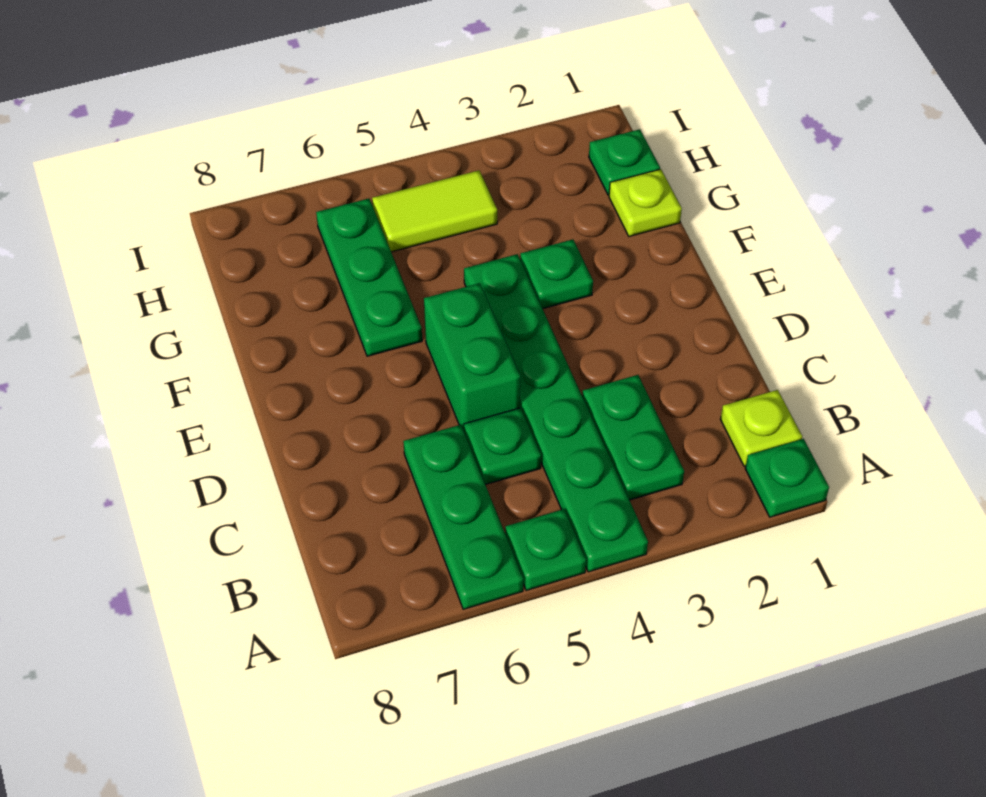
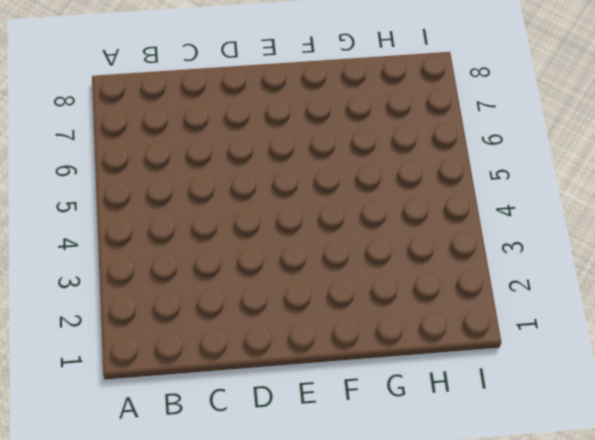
none -> green 1x1 plate [745,439,829,517]
none -> green 1x6 plate [464,254,648,572]
none -> green 1x1 plate [505,509,586,591]

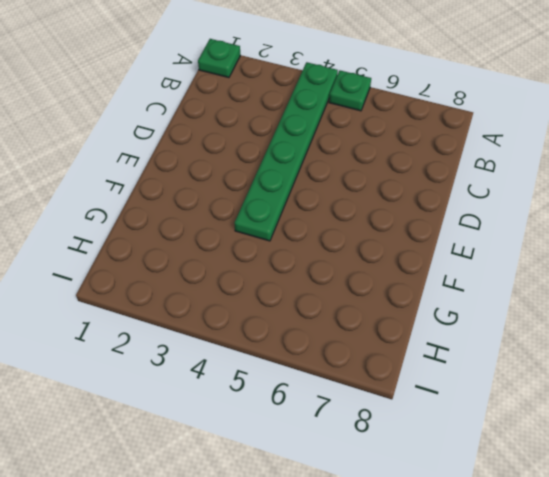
none -> green 1x3 plate [403,425,523,609]
none -> lime 1x1 plate [720,390,802,466]
none -> green 1x2 plate [582,375,684,500]

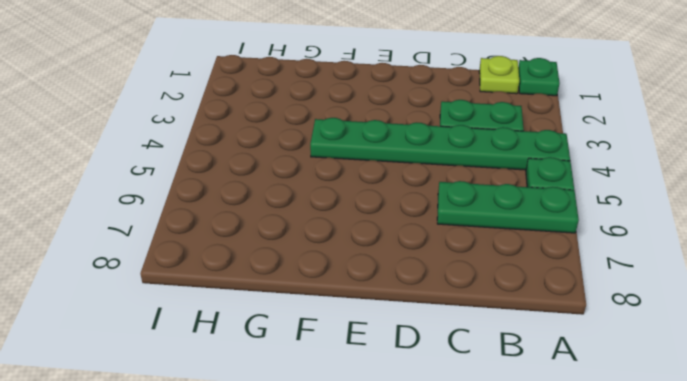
none -> green 1x1 plate [464,408,541,485]
none -> green 1x2 brick [424,283,520,431]
none -> green 1x1 plate [520,239,593,309]

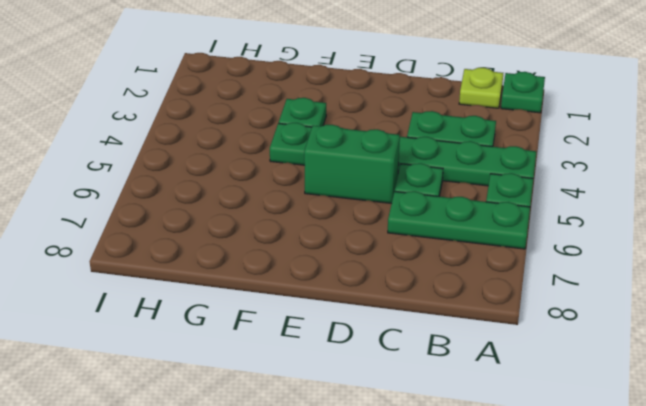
none -> green 1x3 plate [316,199,422,356]
none -> lime 1x1 plate [609,169,682,236]
none -> green 1x1 plate [589,129,660,195]

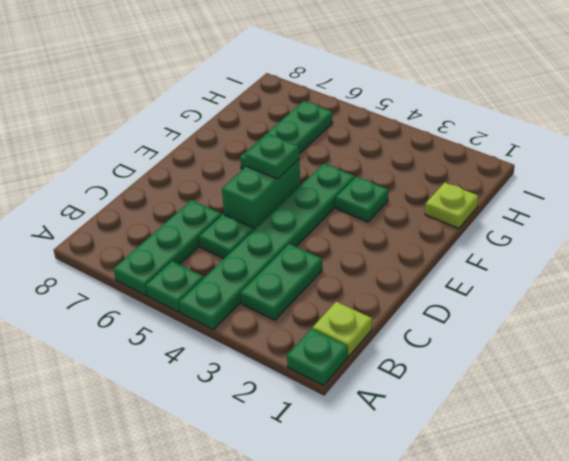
green 1x1 plate [245,134,299,179] -> green 1x1 plate moved to [589,129,660,195]
none -> lime 1x2 tile [372,170,497,252]

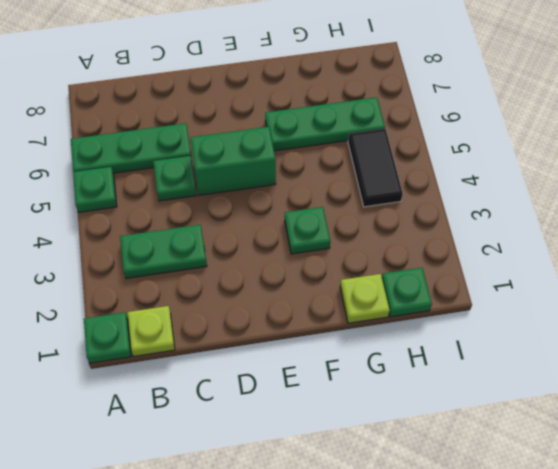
black 1x2 tile [348,129,403,207] -> lime 1x2 tile [372,170,497,252]
none -> green 1x6 plate [464,254,648,572]

